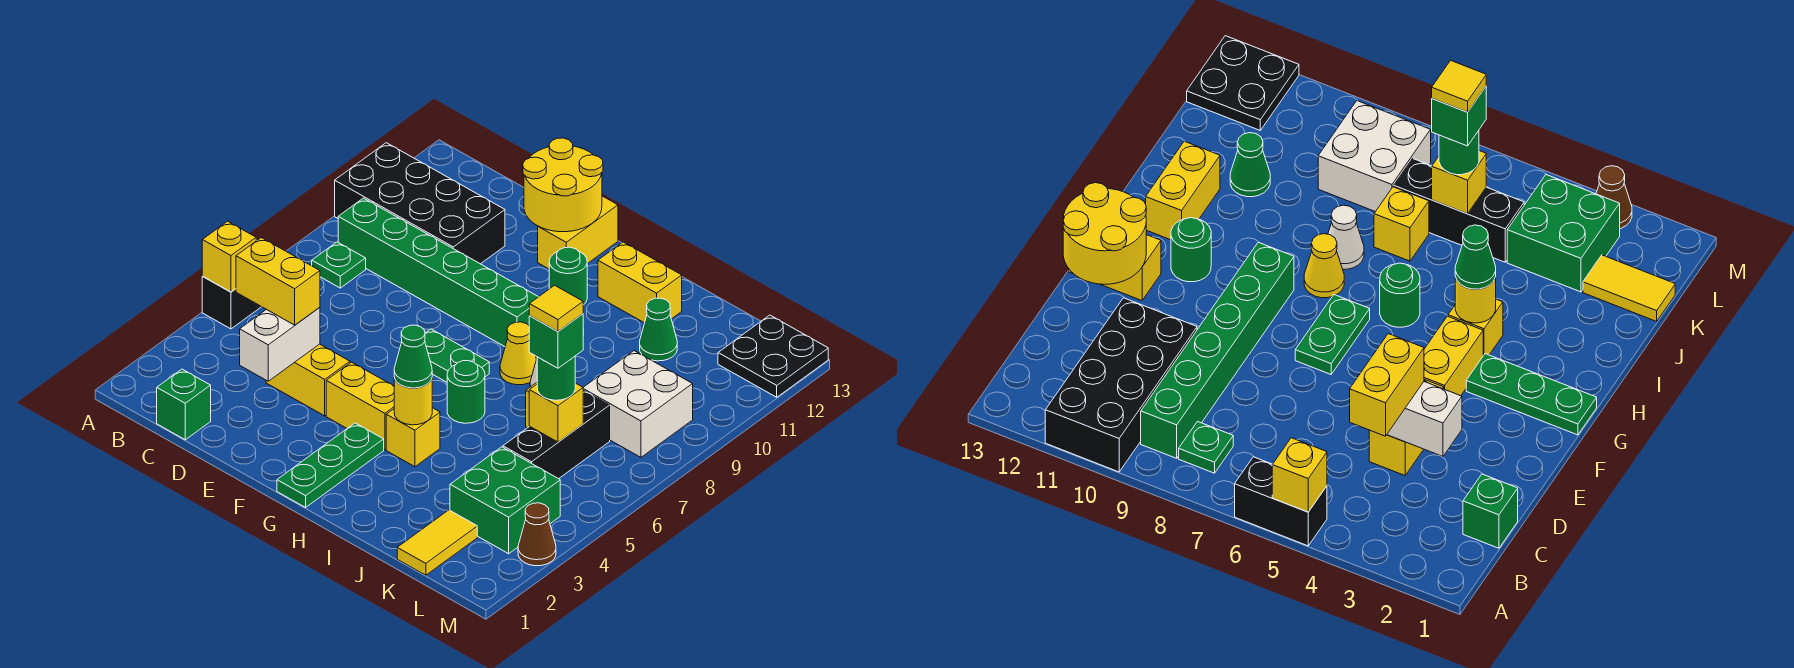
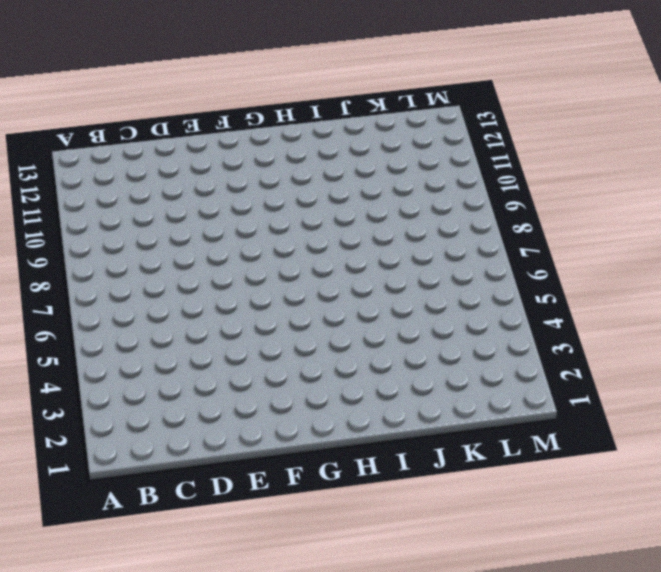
none -> black 1x2 brick [202,240,261,329]
none -> black 2x4 brick [335,143,505,264]
none -> green 1x1 plate [312,242,366,288]
none -> green 1x6 brick [338,198,538,347]

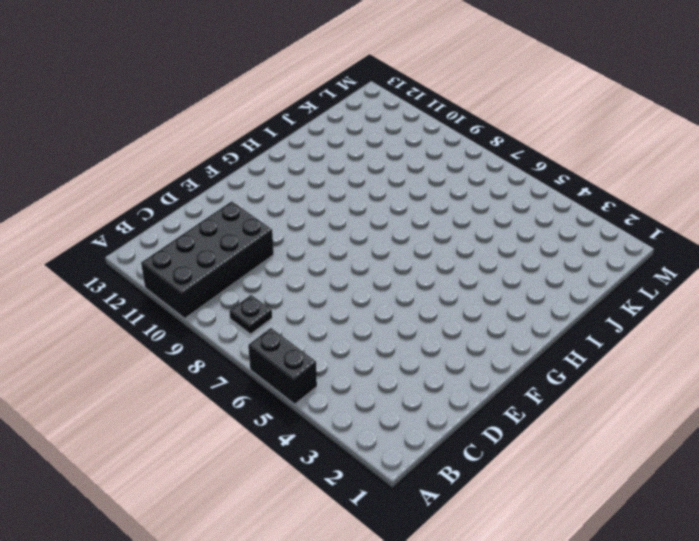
black 1x1 plate [229,295,272,334] -> green 1x1 plate [312,242,366,288]
none -> green 1x6 brick [338,198,538,347]
none -> green 1x1 brick [157,369,211,440]
none -> yellow 1x2 brick [266,344,350,416]
none -> yellow 1x2 brick [326,362,394,450]

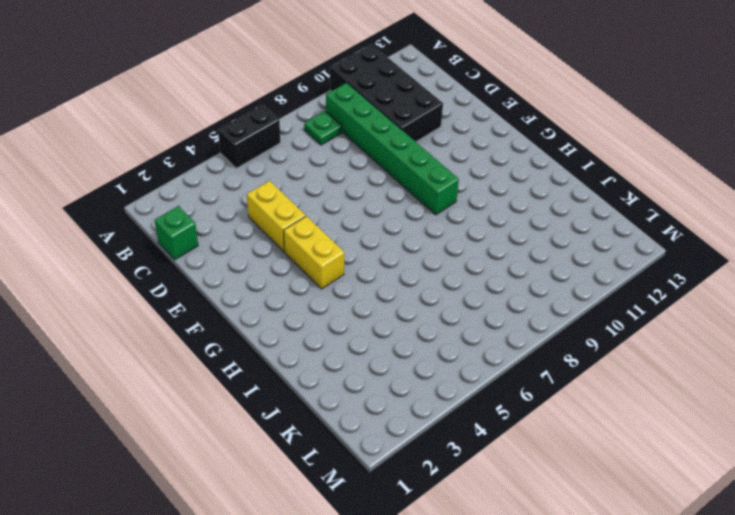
none -> green 1x2 plate [425,329,489,382]
none -> yellow 1x2 brick [538,196,618,269]
none -> green 1x3 plate [277,423,384,507]
none -> green 1x1 round brick [549,247,587,305]

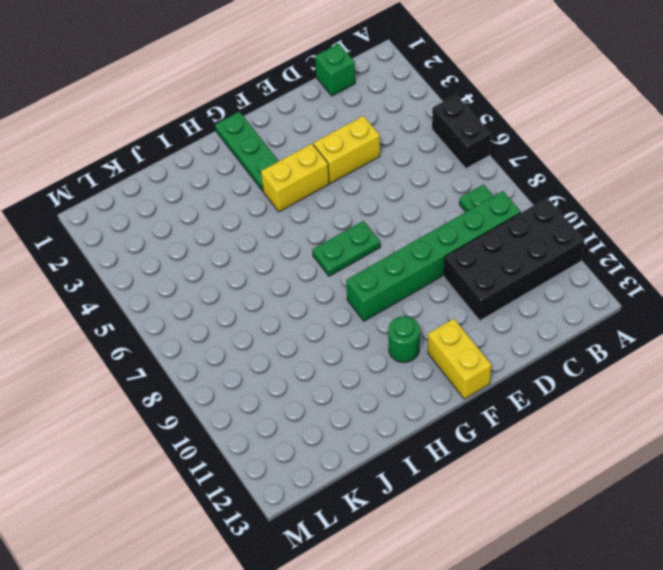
none -> yellow 1x1 brick [386,408,440,467]
none -> green 1x1 round brick [447,361,485,423]
none -> yellow 1x1 cone [500,322,536,385]
none -> yellow 1x2 brick [598,242,682,323]

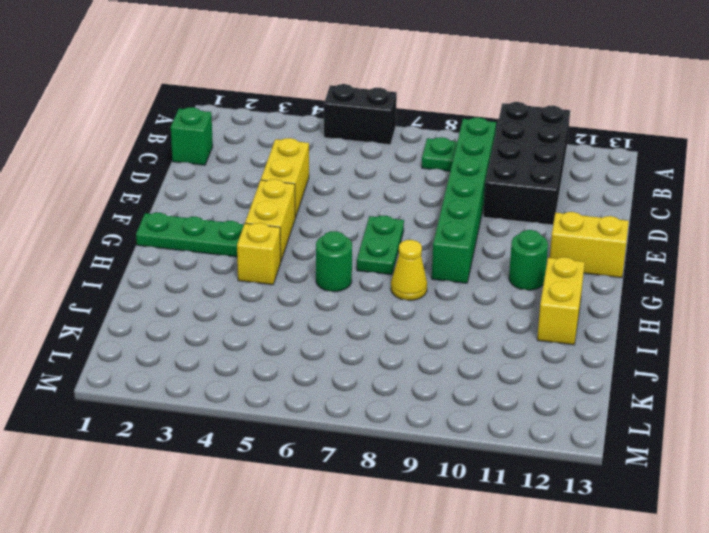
none -> white 1x1 cone [1328,205,1364,269]
none -> yellow 1x1 brick [1374,187,1429,261]
none -> green 1x1 cone [640,298,677,361]
none -> yellow 1x2 tile [397,510,477,575]

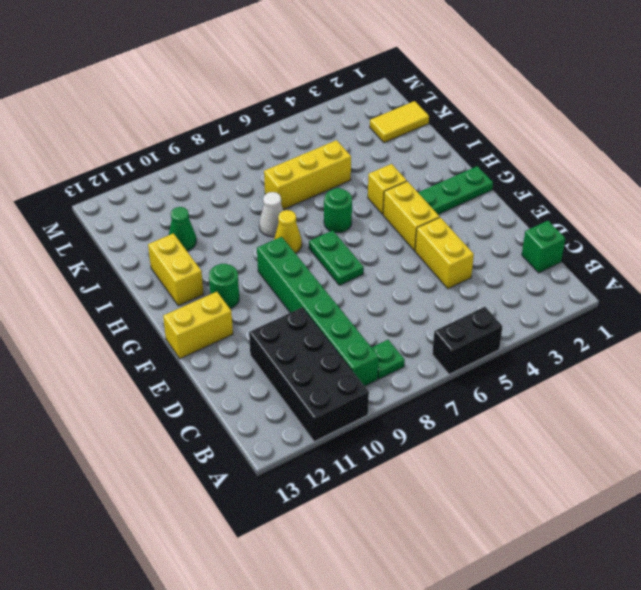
yellow 1x3 brick [264,140,351,210] -> yellow 1x1 brick [1374,187,1429,261]
none -> green 2x2 brick [450,447,560,554]
none -> black 1x3 brick [503,390,610,479]
none -> white 2x2 brick [583,351,693,457]
none -> black 2x2 plate [718,315,828,397]

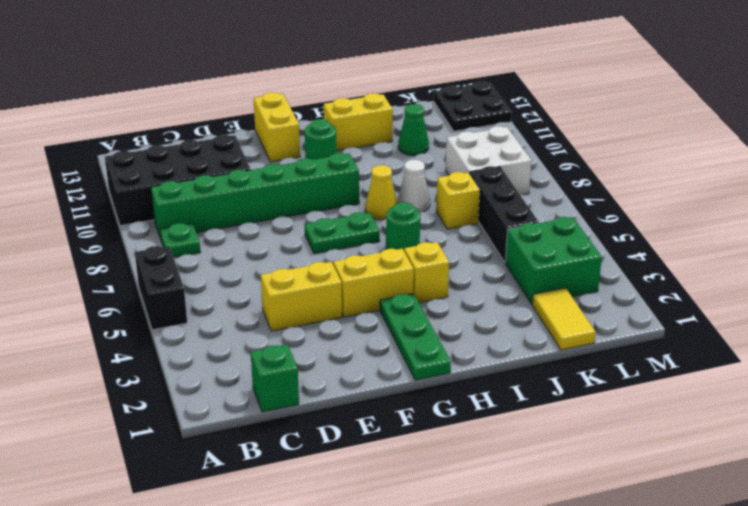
none -> brown 1x1 cone [518,503,556,566]
none -> yellow 1x1 brick [202,221,256,292]
none -> white 1x2 brick [240,307,320,381]
none -> yellow 2x2 round brick [523,138,603,232]

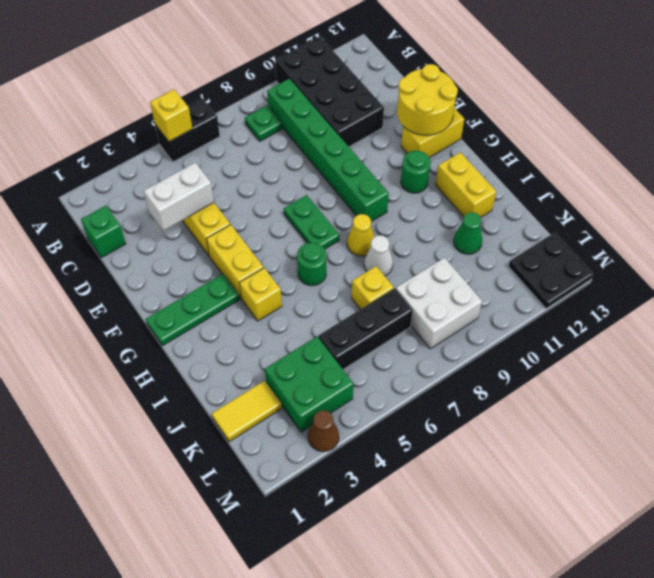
none -> yellow 1x1 round brick [394,378,432,425]
none -> yellow 1x1 brick [529,383,583,442]
none -> yellow 1x2 brick [236,238,320,325]
none -> green 1x1 cone [394,325,432,388]

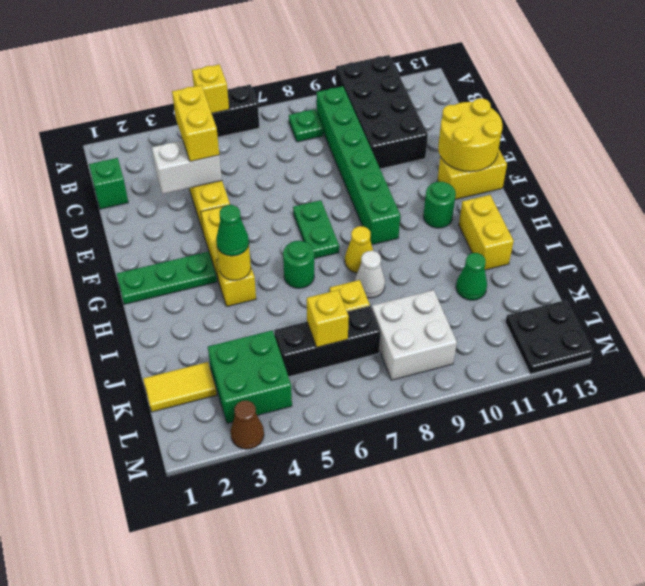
none -> green 1x1 round brick [537,357,575,400]
none -> green 1x1 brick [529,314,583,368]
none -> yellow 1x1 tile [529,285,583,331]

